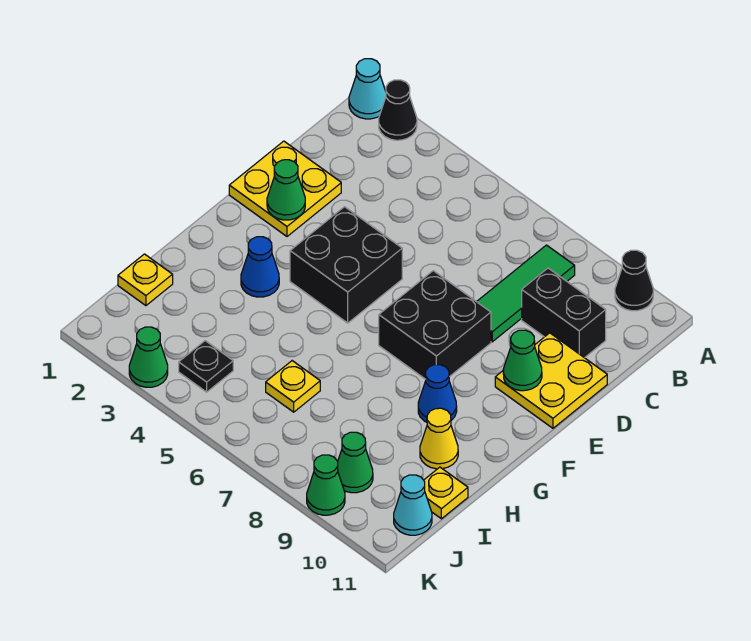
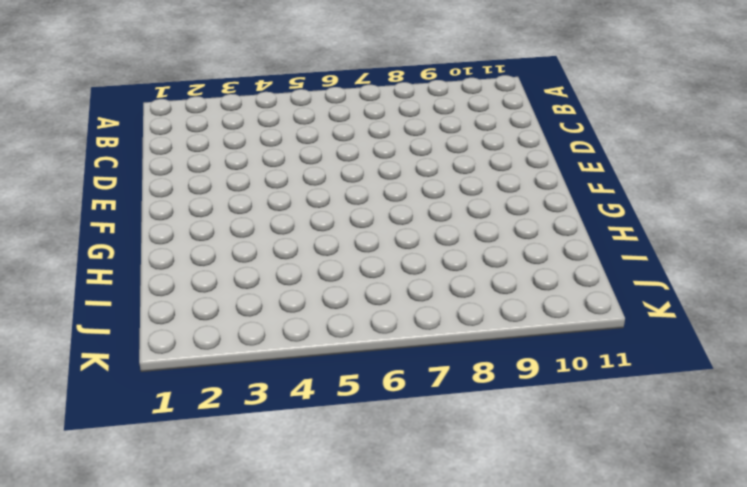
none -> cyan 1x1 cone [349,59,386,119]
none -> black 1x1 cone [379,80,417,140]
none -> black 1x1 cone [615,250,653,311]

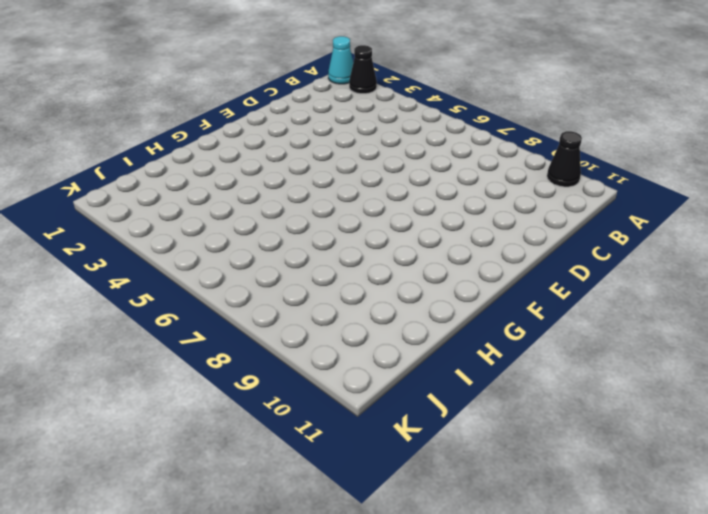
none -> green 1x3 tile [477,245,575,342]
none -> black 1x2 brick [522,268,606,358]
none -> yellow 2x2 plate [229,141,341,236]

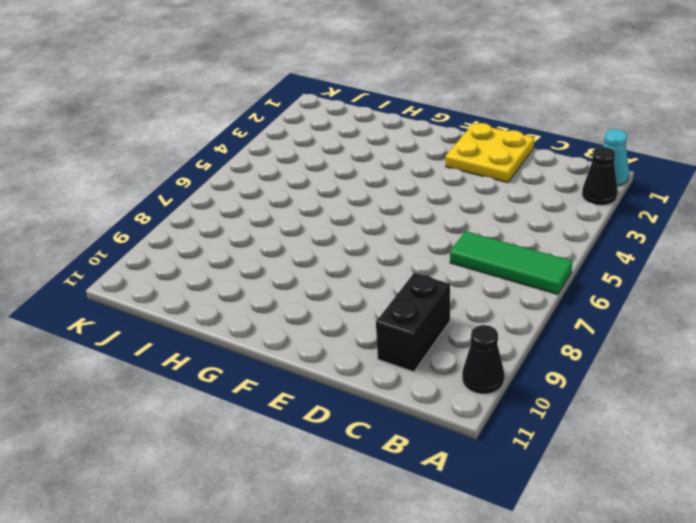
green 1x3 tile [450,231,573,295] -> green 1x3 tile moved to [477,245,575,342]
none -> yellow 2x2 plate [495,333,607,428]
none -> black 2x2 brick [290,207,402,323]
none -> black 2x2 brick [379,271,491,379]

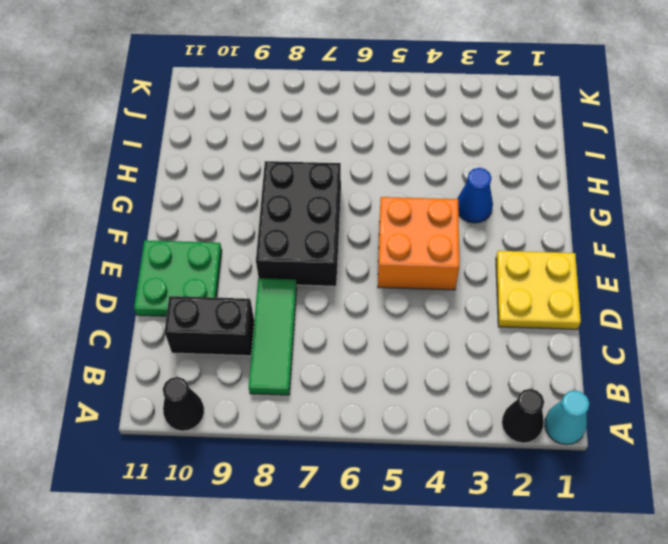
green 2x2 plate [134,240,222,316] -> yellow 2x2 plate [495,333,607,428]
orange 2x2 brick [378,197,459,290] -> black 2x2 brick [290,207,402,323]
black 2x3 brick [256,161,341,286] -> black 2x2 brick [379,271,491,379]
none -> blue 1x1 cone [418,365,457,422]
none -> yellow 1x1 cone [420,408,458,469]
none -> yellow 1x1 plate [118,254,173,306]

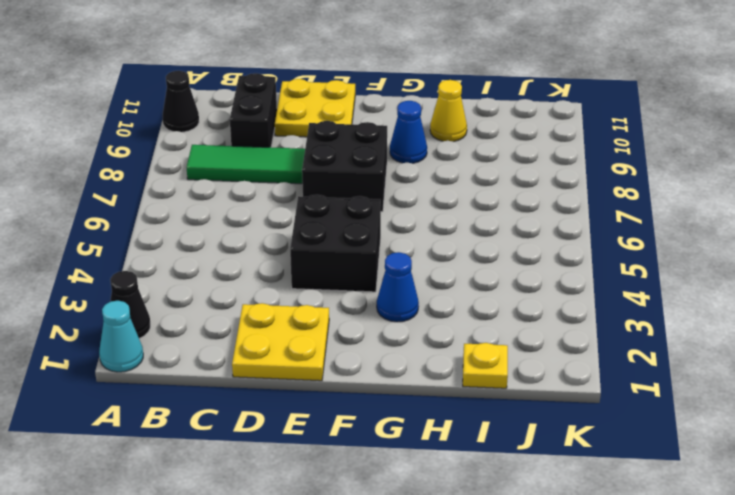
none -> yellow 1x1 plate [266,361,320,412]
none -> yellow 1x1 plate [424,467,468,519]
none -> black 1x1 plate [179,341,233,392]

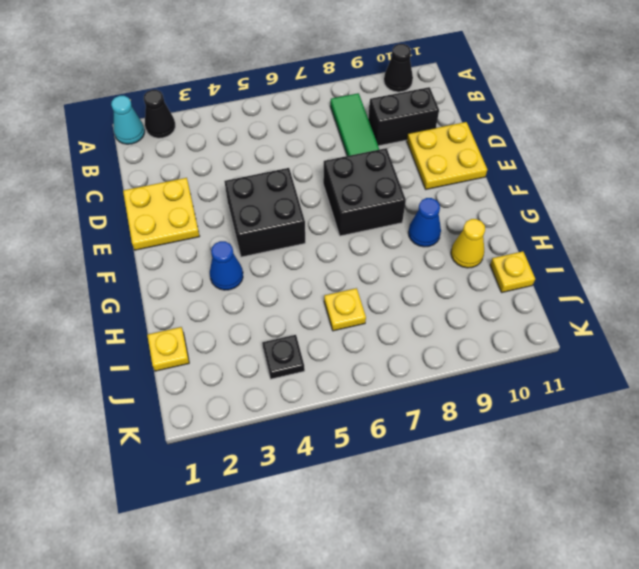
none -> green 1x1 cone [338,432,373,493]
none -> cyan 1x1 cone [394,475,432,535]
none -> green 1x1 cone [129,327,168,387]

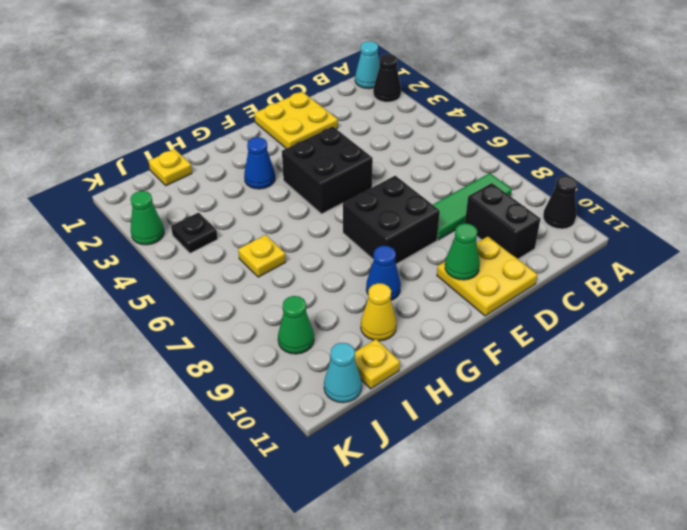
none -> green 1x1 cone [307,455,345,515]
none -> green 1x1 cone [267,160,305,220]

